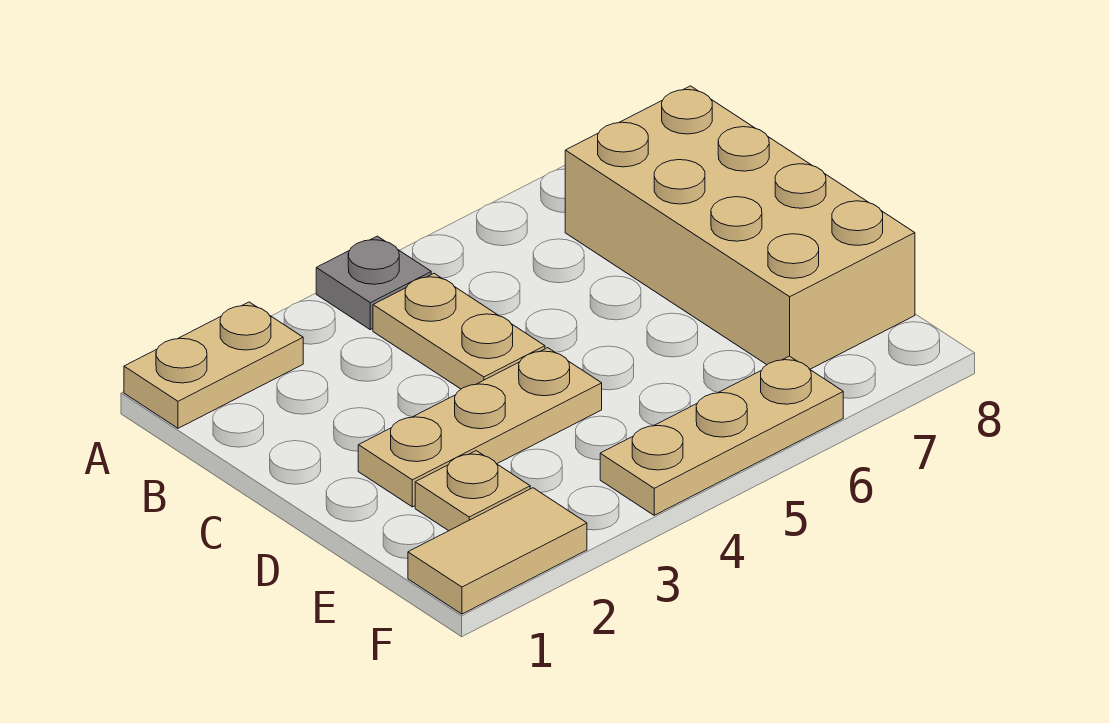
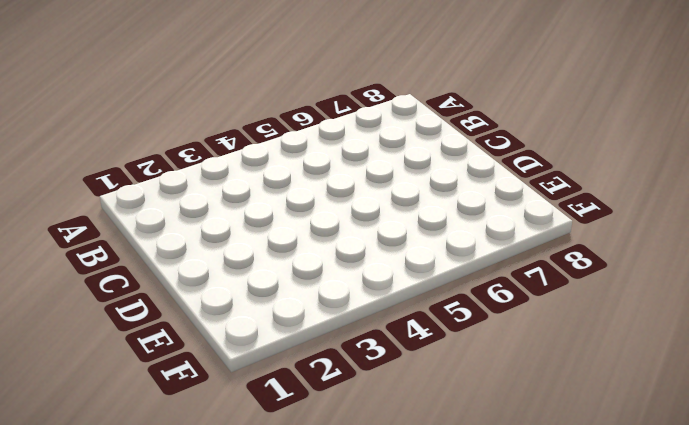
none -> tan 1x2 plate [124,302,303,428]
none -> grey 1x1 plate [316,236,431,330]

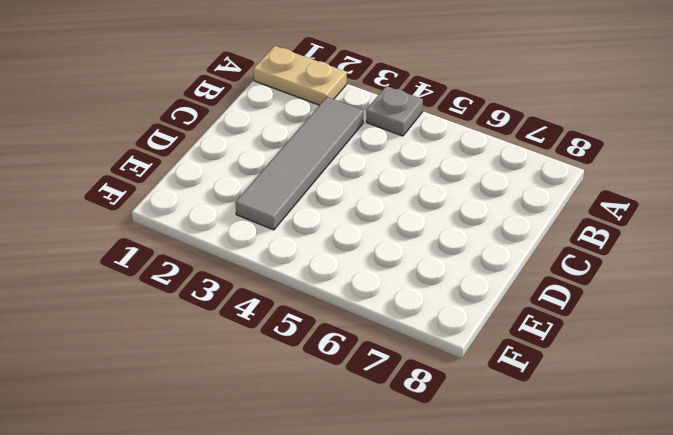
grey 1x4 tile [235,97,363,230] -> tan 1x3 plate [358,348,602,507]
none -> tan 1x2 plate [373,274,545,389]
none -> tan 2x4 brick [565,86,915,369]

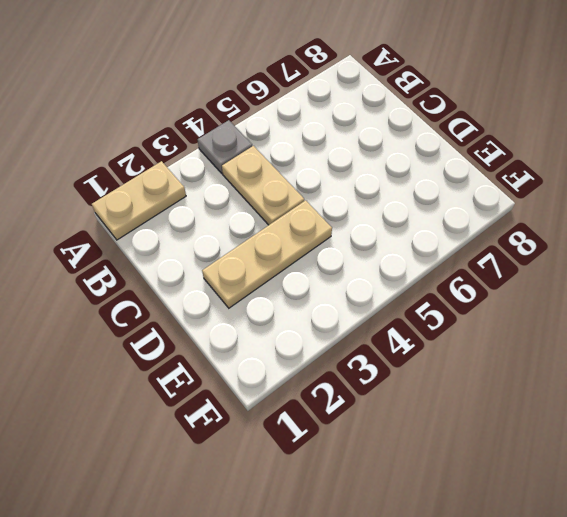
none -> tan 2x4 brick [565,86,915,369]
none -> tan 1x1 plate [415,451,530,531]

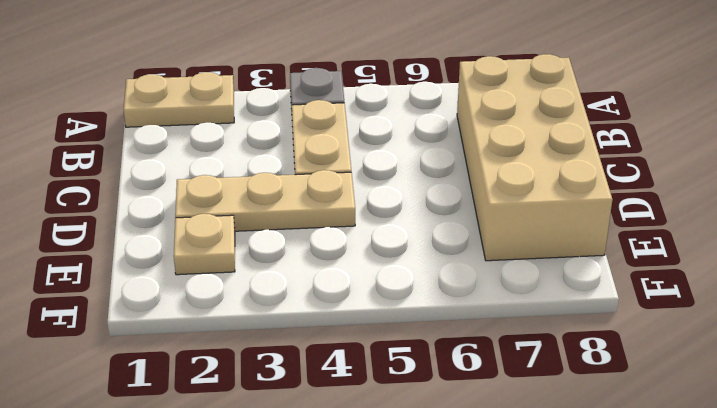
none -> tan 1x2 tile [408,488,587,614]
none -> tan 1x3 plate [600,356,843,515]

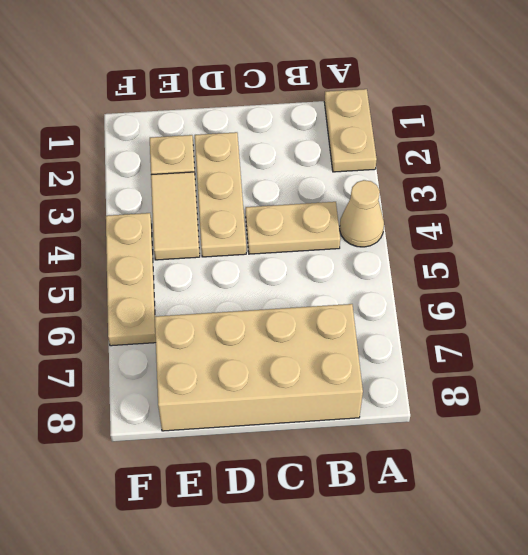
tan 1x1 cone [340,180,384,247] -> grey 1x1 plate [316,236,431,330]
tan 1x2 tile [151,172,200,260] -> tan 1x2 tile moved to [408,488,587,614]

